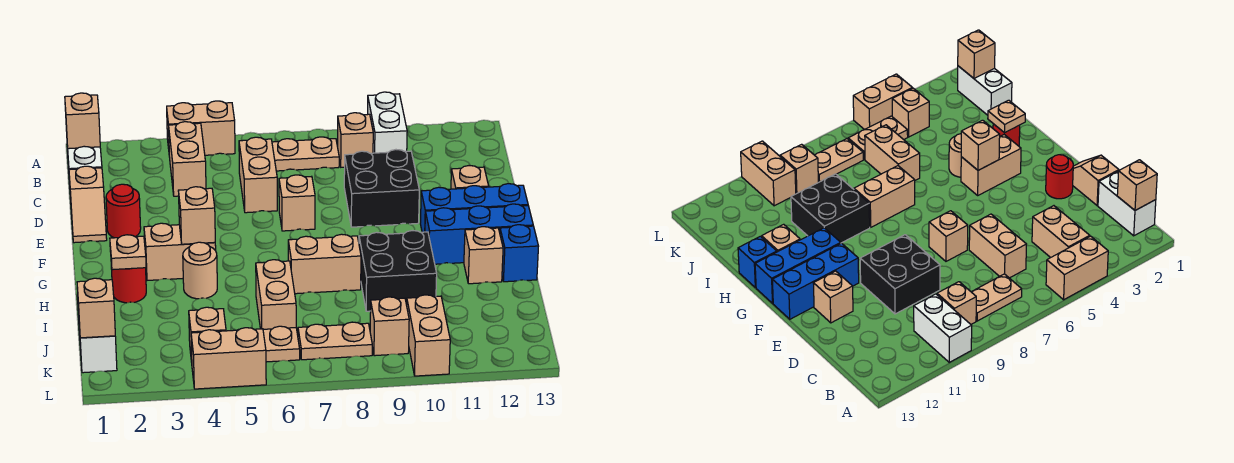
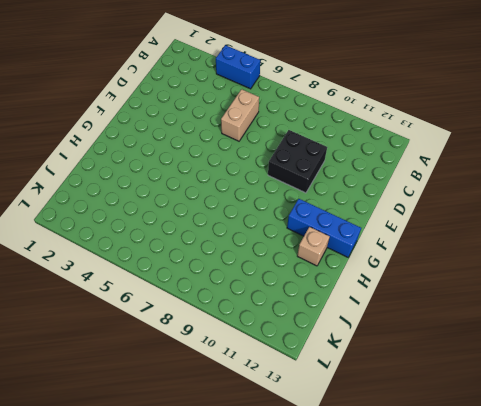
blue 1x2 brick [216,45,260,89] -> tan 1x2 brick [167,101,235,155]
none -> white 1x2 brick [368,92,407,153]
none -> white 1x2 brick [67,146,102,184]
none -> tan 1x2 brick [169,122,206,196]
none -> tan 1x2 plate [272,137,339,171]

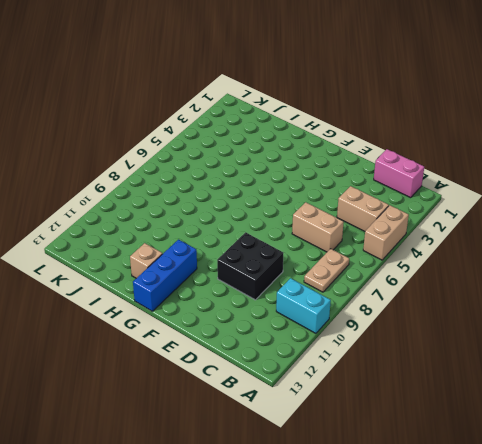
cyan 1x2 brick [276,278,331,333] -> white 1x2 brick [368,92,407,153]
pink 1x2 brick [374,149,424,198] -> white 1x2 brick [67,146,102,184]
none -> tan 1x1 brick [338,113,373,167]
none -> tan 1x2 slope [69,166,107,243]
none -> red 1x1 round brick [106,184,141,238]
none -> tan 1x1 brick [279,175,315,231]

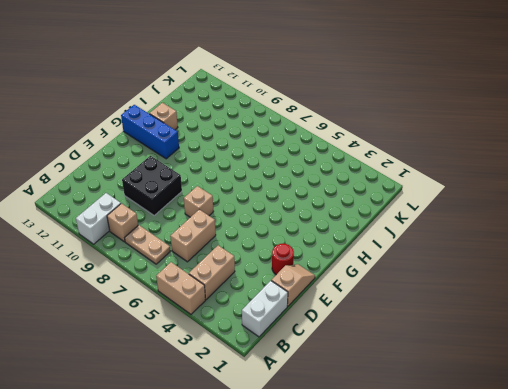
none -> tan 1x1 brick [451,166,489,189]
none -> blue 1x3 brick [420,184,528,232]
none -> tan 1x2 brick [144,223,216,280]
none -> red 1x1 round brick [111,265,146,303]

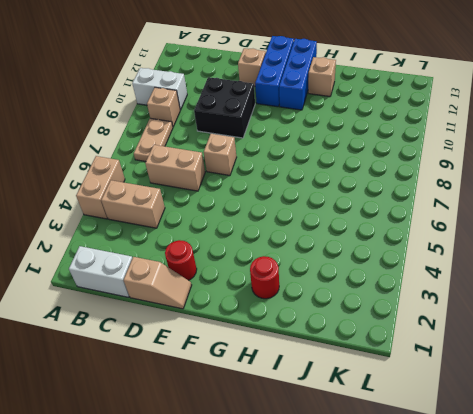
none -> tan 1x2 brick [144,223,216,280]
none -> tan 1x1 round brick [183,242,217,299]
none -> tan 1x2 brick [288,234,361,294]
none -> black 2x2 brick [359,230,437,311]

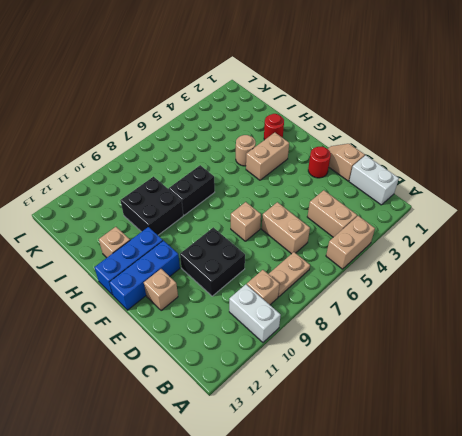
black 1x2 brick [169,165,215,215] -> tan 1x2 brick [288,234,361,294]
none -> blue 1x1 brick [500,225,539,282]
none -> tan 1x2 brick [256,260,296,329]
none -> white 1x2 brick [77,295,117,373]
none -> tan 1x1 brick [189,307,226,362]

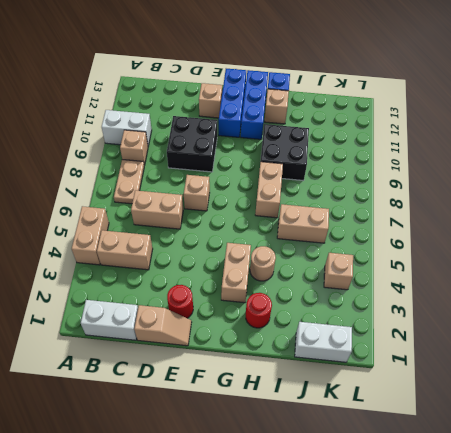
none -> tan 1x2 plate [238,326,300,362]
none -> tan 1x2 plate [298,322,372,360]
none -> tan 1x1 brick [370,297,409,356]
none -> tan 1x2 brick [407,295,450,376]

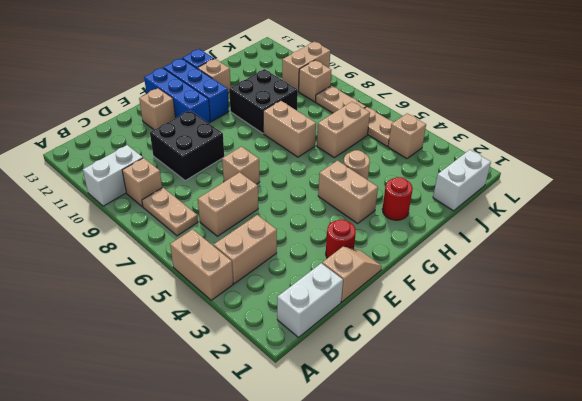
none -> tan 1x2 brick [191,328,266,389]
none -> tan 1x1 brick [65,93,100,149]
none -> tan 1x1 brick [178,187,215,244]
none -> tan 1x1 plate [110,235,146,270]

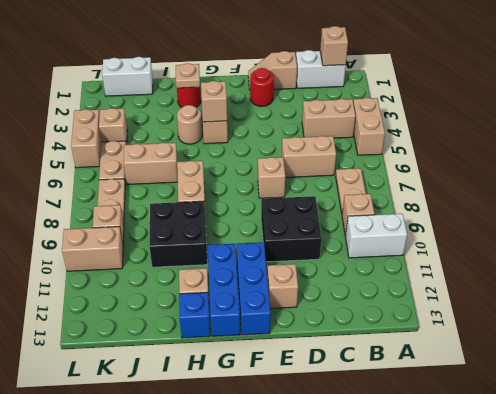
none -> tan 1x1 brick [77,278,115,338]

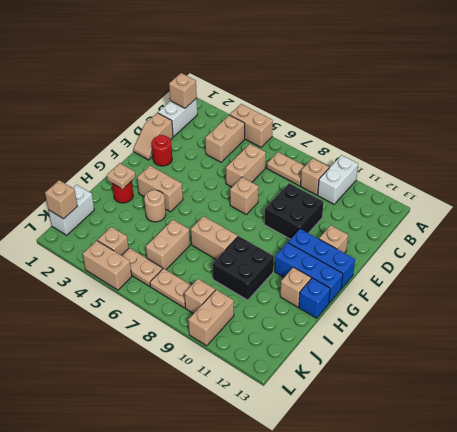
none -> tan 1x1 brick [178,187,215,244]

